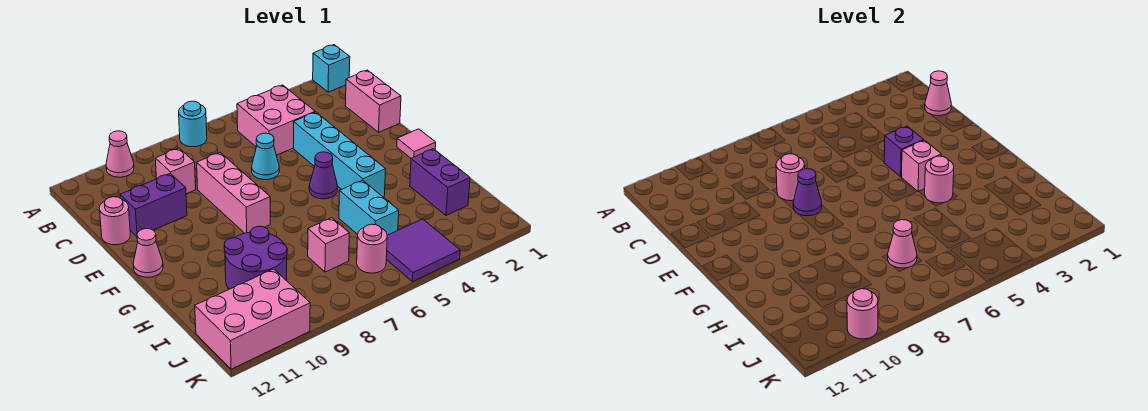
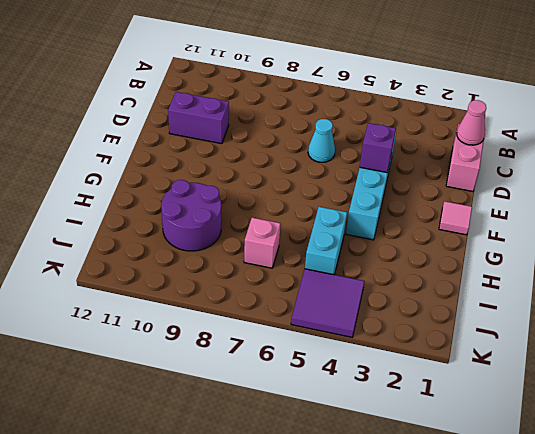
none -> cyan 1x1 brick [313,45,350,92]
none -> cyan 1x1 round brick [179,101,207,147]
none -> pink 1x1 cone [106,131,134,177]

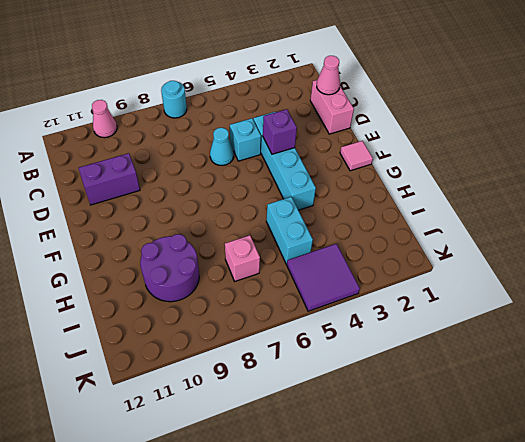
cyan 1x1 brick [230,118,261,161] -> cyan 1x1 brick moved to [313,45,350,92]
none -> pink 2x2 brick [237,85,315,155]
none -> pink 1x1 brick [155,148,196,194]
none -> pink 1x3 brick [197,153,270,233]

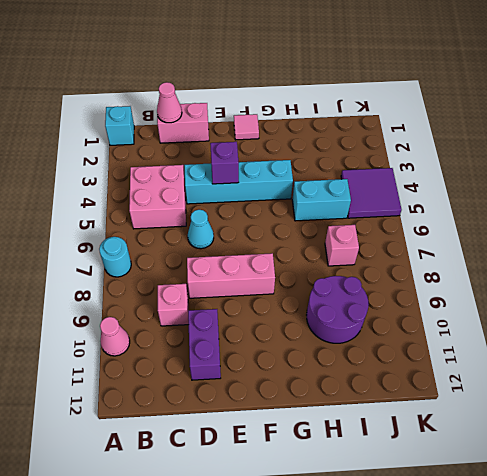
none -> pink 1x1 round brick [99,197,130,245]
none -> purple 1x1 cone [309,152,338,199]
none -> pink 1x1 cone [133,228,163,277]

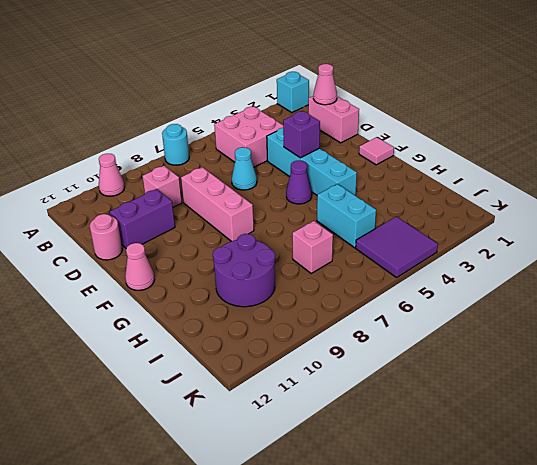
none -> purple 1x2 brick [410,149,470,215]
none -> pink 1x1 round brick [357,224,387,273]
none -> pink 2x3 brick [195,269,310,369]

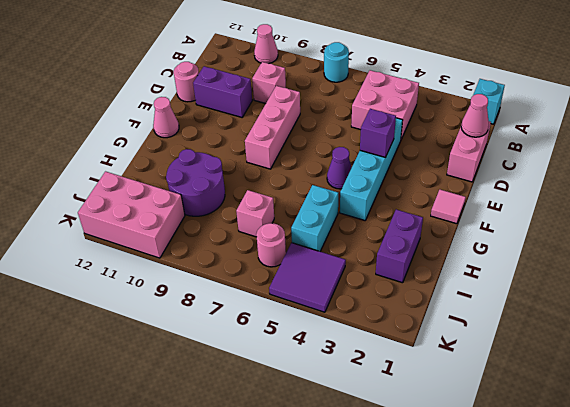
none -> cyan 1x1 cone [252,133,279,180]
none -> pink 1x1 round brick [776,154,805,201]
none -> purple 1x1 cone [793,169,822,216]

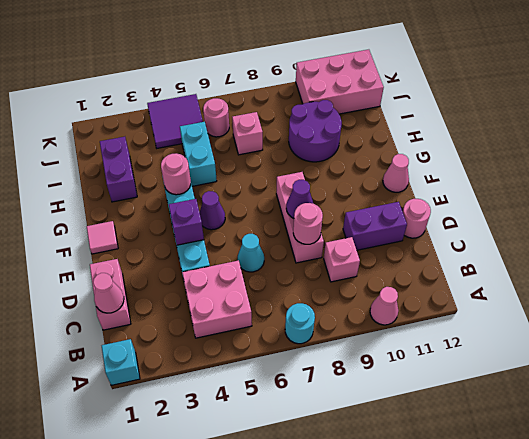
none -> pink 1x1 brick [901,140,941,192]
none -> pink 1x1 cone [888,220,917,268]
none -> pink 1x1 round brick [847,289,878,339]

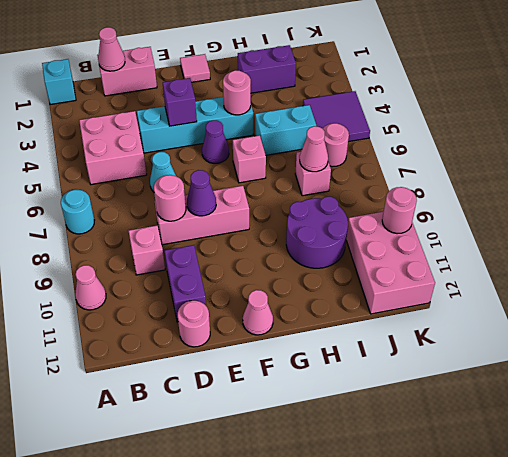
pink 1x1 brick [233,135,266,183] -> pink 1x1 brick moved to [901,140,941,192]

